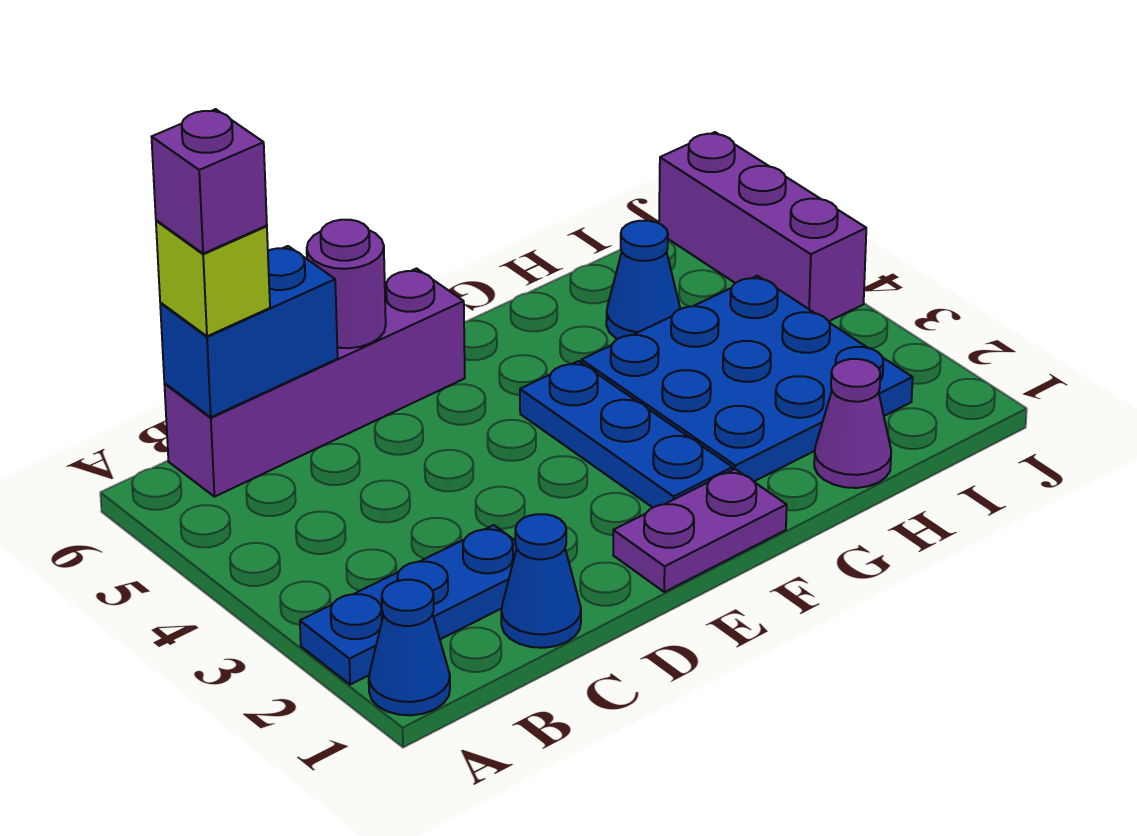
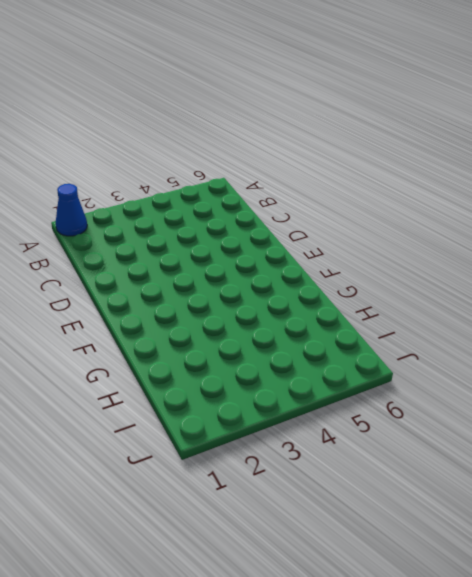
none -> blue 1x3 plate [300,525,517,685]
none -> purple 1x4 brick [164,269,465,497]
none -> blue 1x1 cone [501,514,581,648]

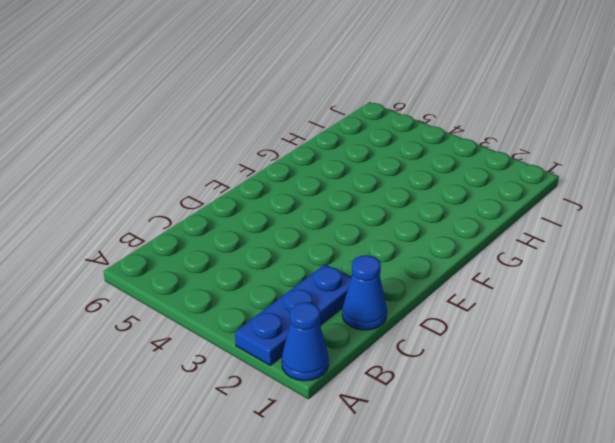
none -> purple 1x4 brick [164,269,465,497]
none -> purple 1x2 plate [613,469,787,592]
none -> blue 1x3 plate [520,361,733,507]

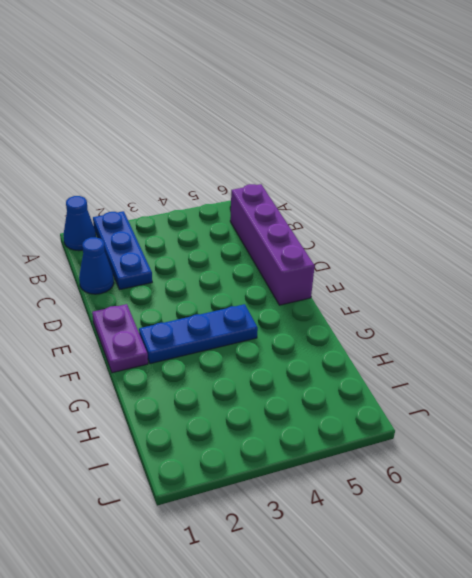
none -> blue 3x3 plate [581,276,913,481]
none -> purple 1x1 cone [814,359,891,488]
none -> blue 1x1 cone [606,221,680,339]

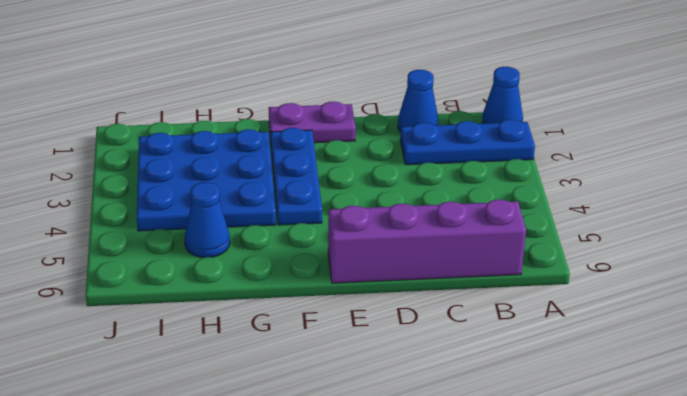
none -> purple 1x1 cone [814,359,891,488]
none -> purple 1x3 brick [659,132,866,321]
none -> blue 1x2 brick [160,246,338,417]

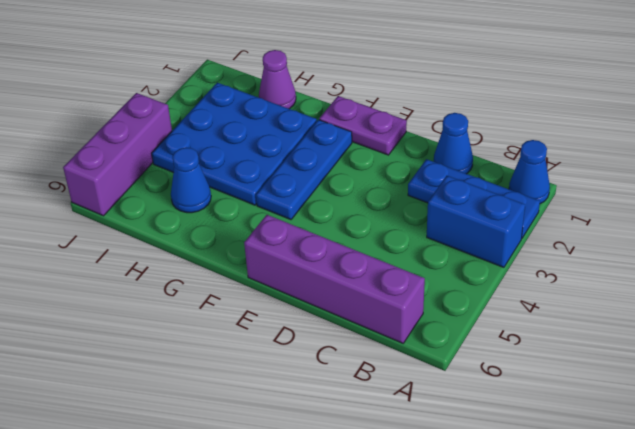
blue 1x2 brick [427,176,525,267] -> blue 1x2 brick moved to [160,246,338,417]
none -> purple 1x1 round brick [307,220,386,348]
none -> lime 1x1 brick [156,220,270,336]
none -> purple 1x1 brick [152,109,267,254]

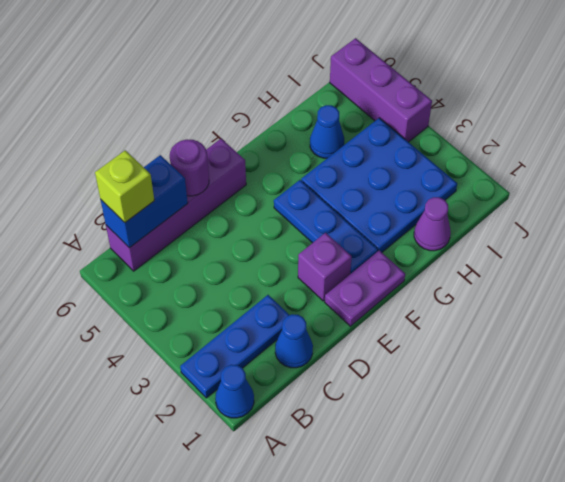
purple 1x1 brick [298,233,352,301] -> purple 1x1 brick moved to [152,109,267,254]

